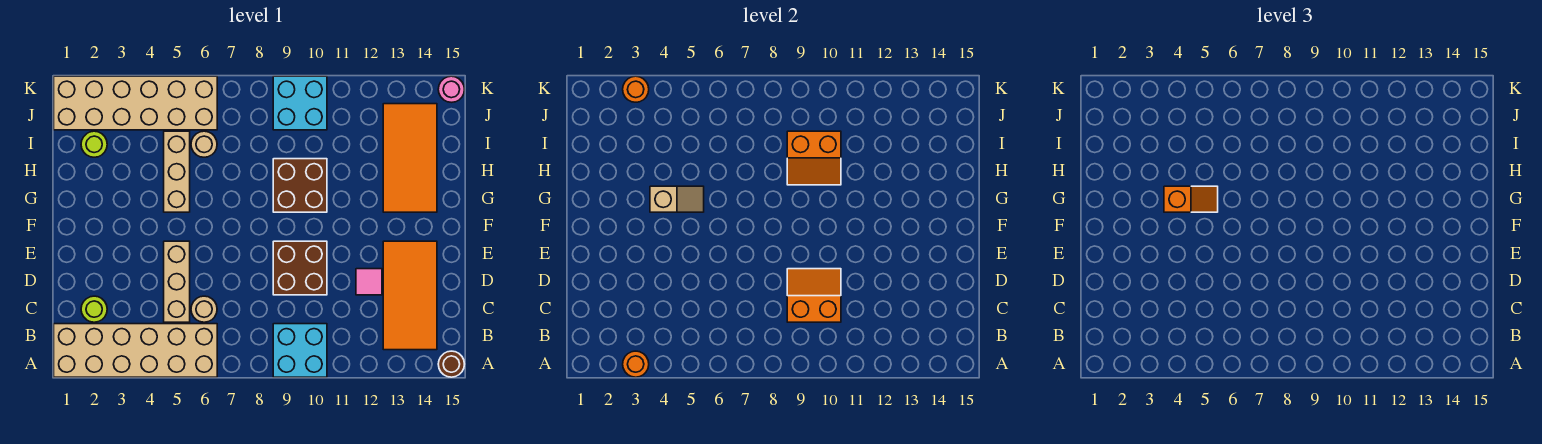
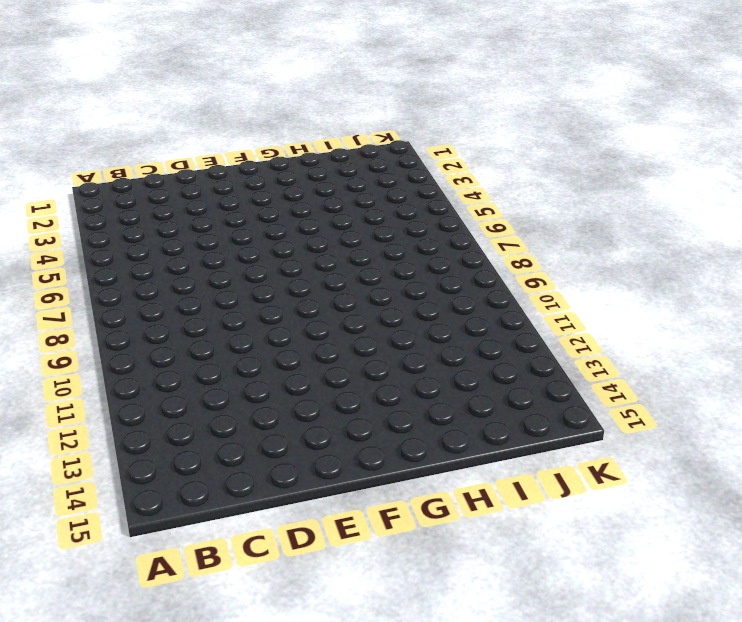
none -> tan 2x6 brick [54,324,217,377]
none -> cyan 2x2 brick [273,324,327,377]
none -> brown 1x1 round brick [438,351,464,377]

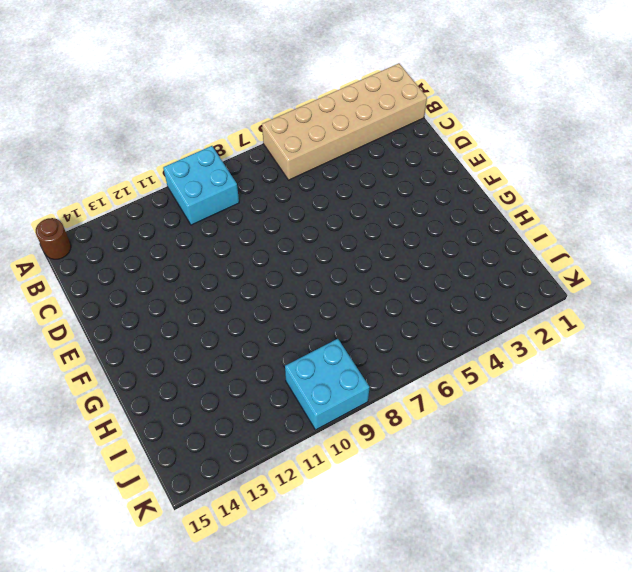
none -> orange 2x4 tile [383,241,437,350]
none -> lime 1x1 round brick [81,296,107,322]
none -> tan 1x3 brick [164,241,190,322]

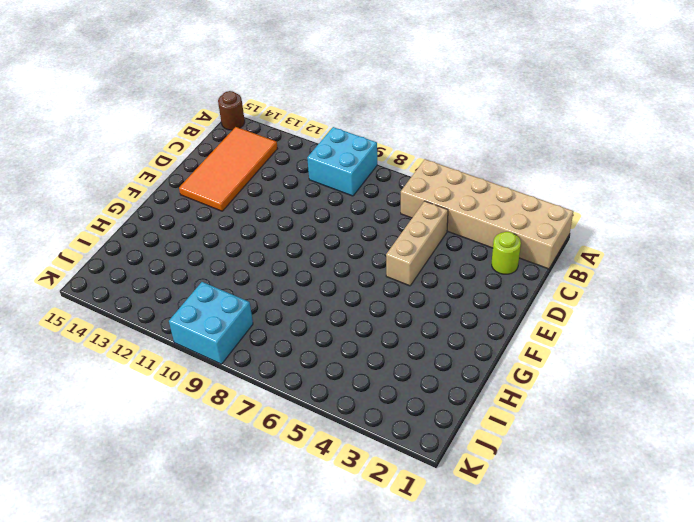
none -> tan 1x1 round brick [191,296,217,322]
none -> brown 2x2 brick [273,241,327,295]
none -> pink 1x1 tile [356,269,382,295]

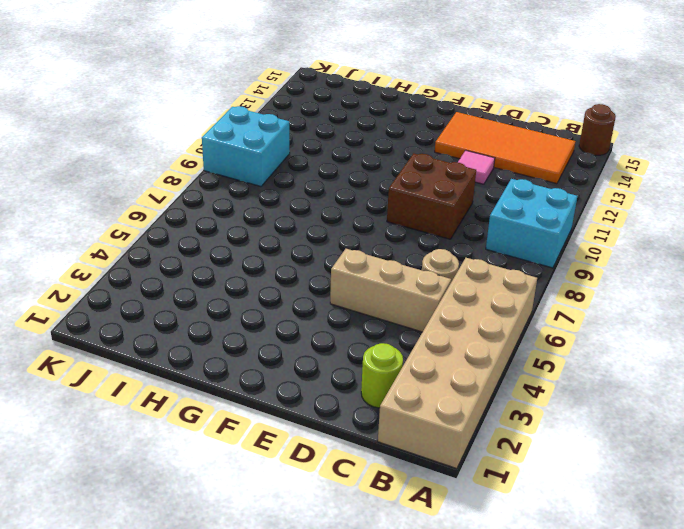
none -> tan 1x3 brick [164,131,190,212]
none -> brown 2x2 brick [273,159,327,212]
none -> orange 2x4 tile [383,104,437,212]

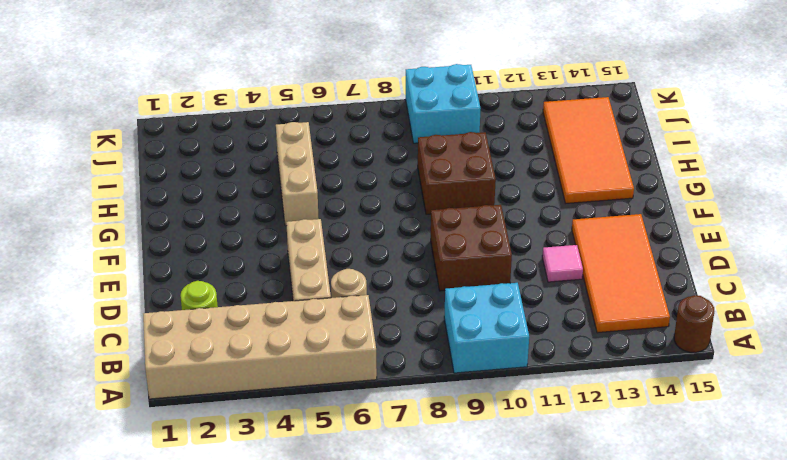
none -> lime 1x1 round brick [81,131,107,157]
none -> tan 1x1 round brick [191,131,217,157]
none -> tan 2x6 brick [54,76,217,130]

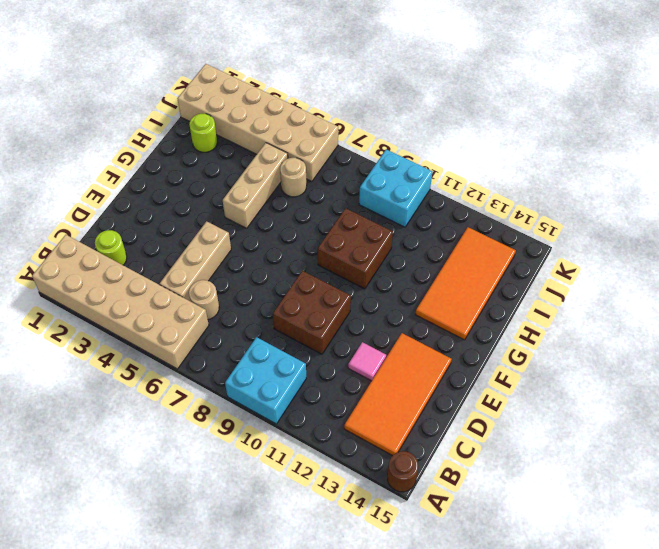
none -> pink 1x1 round brick [438,76,464,102]
none -> orange 1x1 round brick [623,351,649,377]
none -> orange 2x2 slope [787,269,841,322]

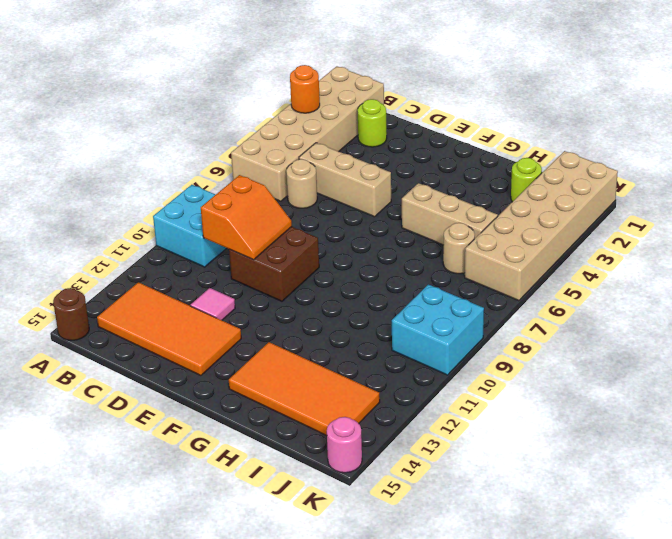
none -> brown 2x2 brick [273,159,327,212]
none -> tan 1x2 slope [650,186,704,212]
none -> orange 2x2 slope [787,131,841,185]

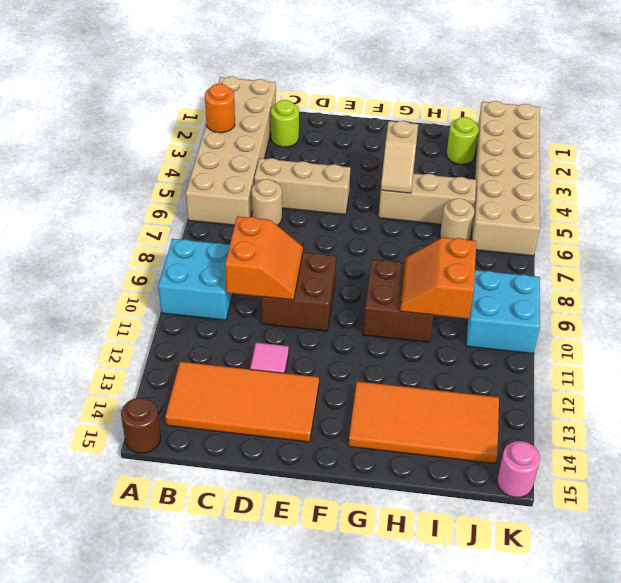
none -> orange 1x1 round brick [623,76,649,102]
none -> orange 1x2 slope [1164,186,1218,212]

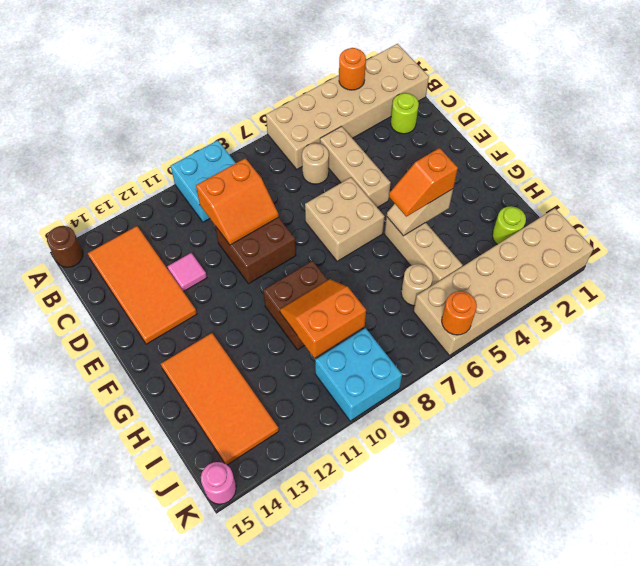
tan 2x2 brick [305,177,385,261] -> none
orange 1x1 round brick [442,291,477,335] -> orange 1x1 round brick moved to [623,76,649,102]

